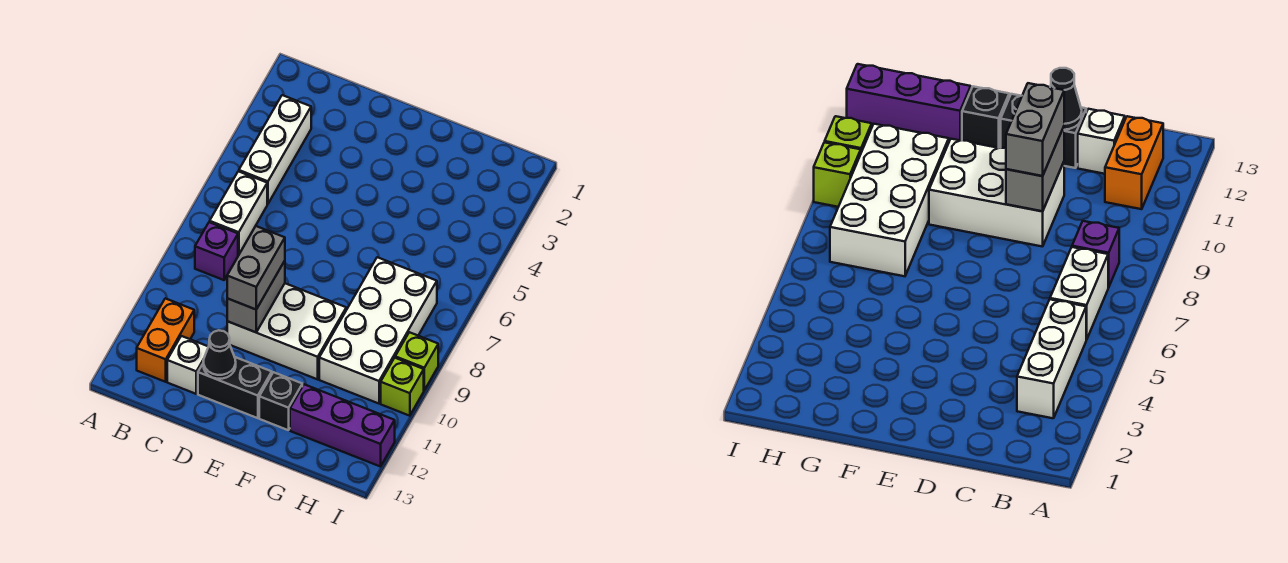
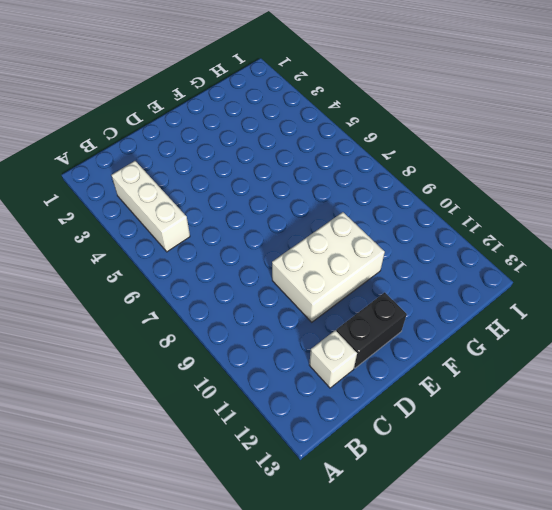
none -> white 1x2 brick [210,171,267,255]
none -> purple 1x1 brick [195,222,238,280]
none -> orange 1x2 brick [137,298,194,382]

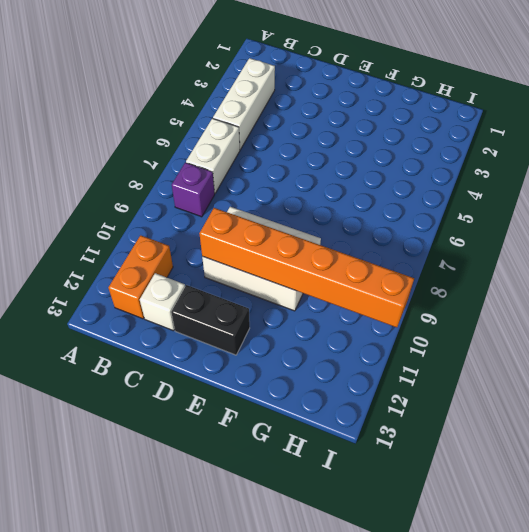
orange 1x6 brick [199,208,414,327] -> grey 1x2 brick [227,261,285,332]
none -> black 1x1 brick [259,372,302,430]
none -> white 2x4 brick [319,257,437,404]
none -> purple 1x3 brick [290,384,395,467]

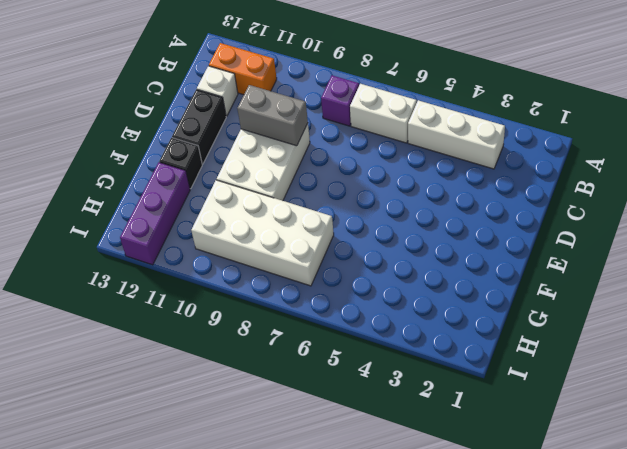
none -> lime 1x1 brick [395,332,438,390]
none -> lime 1x1 brick [381,358,424,416]
none -> black 1x1 cone [203,330,236,379]

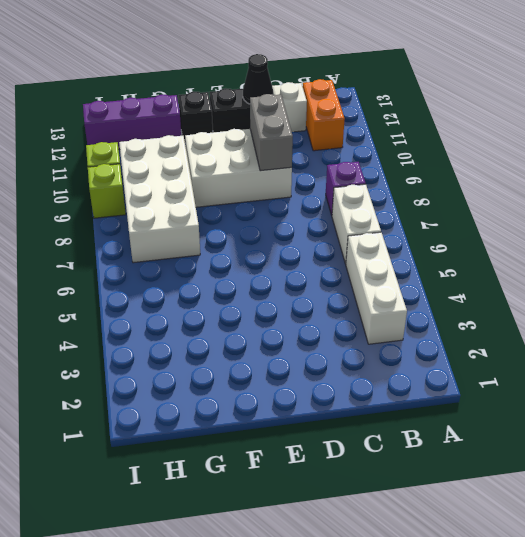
none -> grey 1x2 brick [227,226,285,309]

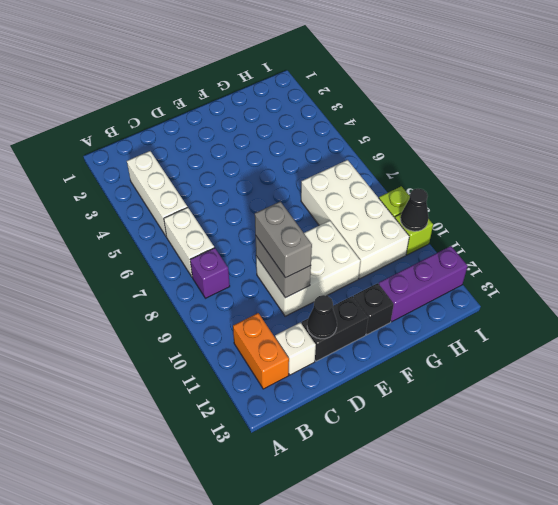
black 1x1 cone [401,189,429,231] -> none

